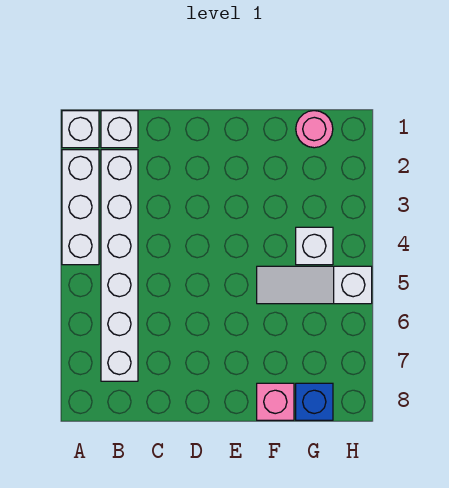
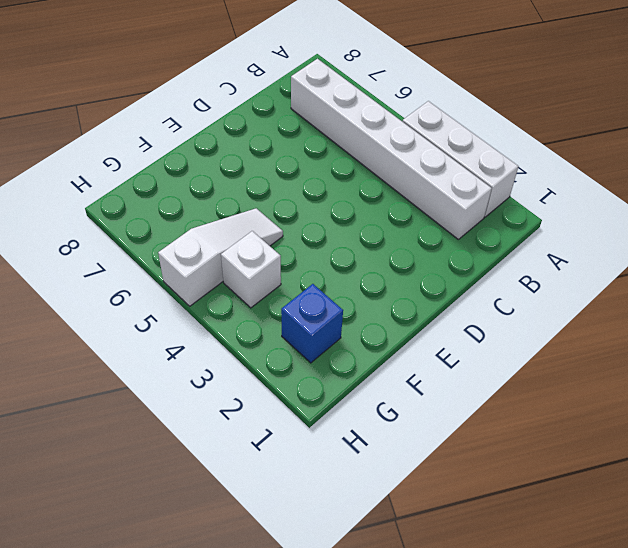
blue 1x1 brick [281,284,343,363] -> blue 1x1 brick moved to [296,383,333,420]
none -> white 1x1 brick [62,111,99,148]
none -> white 1x1 brick [101,111,138,148]

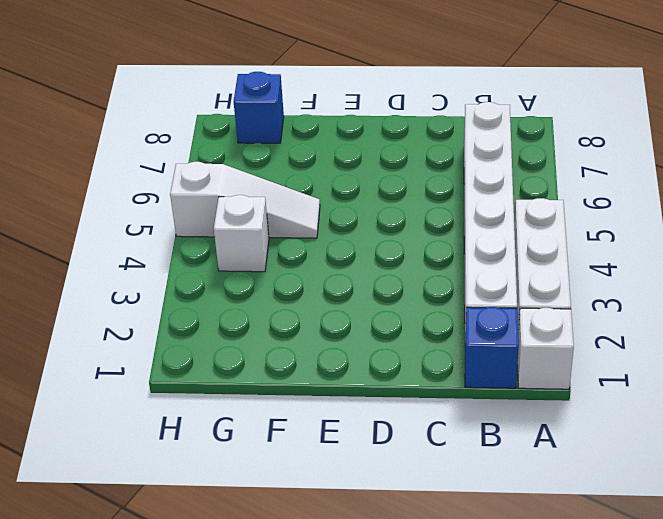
blue 1x1 brick [465,307,519,388] -> white 1x1 brick [101,111,138,148]
none -> pink 1x1 brick [257,383,294,420]
none -> pink 1x1 round brick [296,111,333,148]

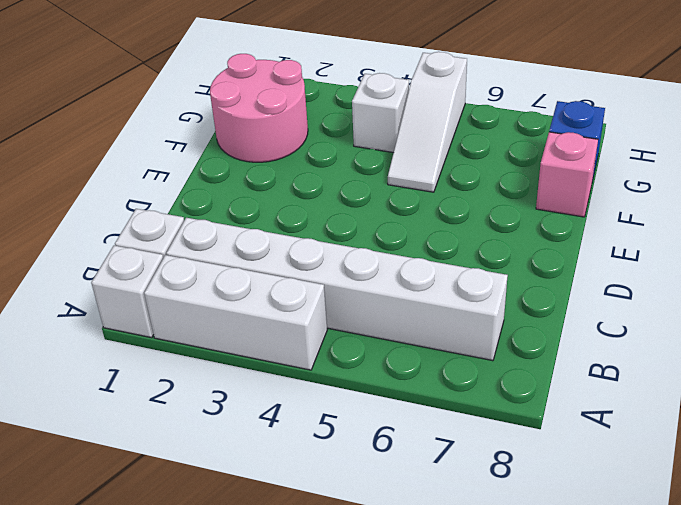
pink 2x2 round brick [210,54,308,162] -> pink 1x1 round brick [296,111,333,148]

